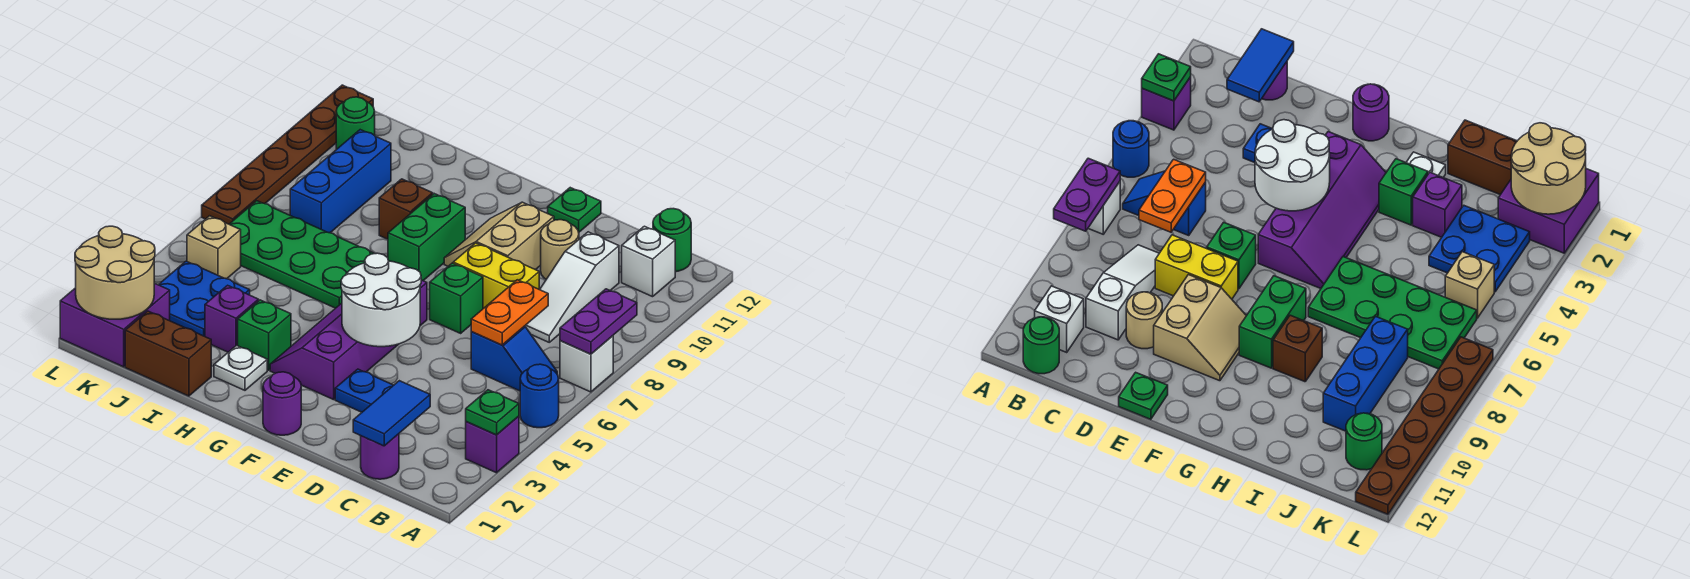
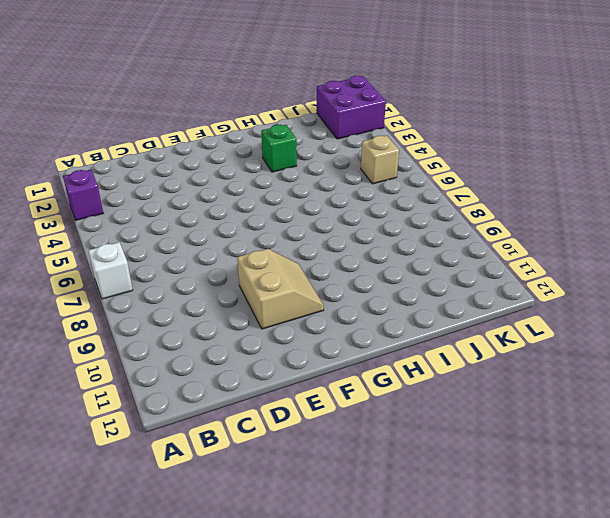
none -> blue 1x1 round brick [520,364,559,428]
none -> blue 1x2 slope [471,326,557,391]
none -> white 1x1 brick [622,226,675,297]
none -> green 1x1 round brick [653,209,691,272]

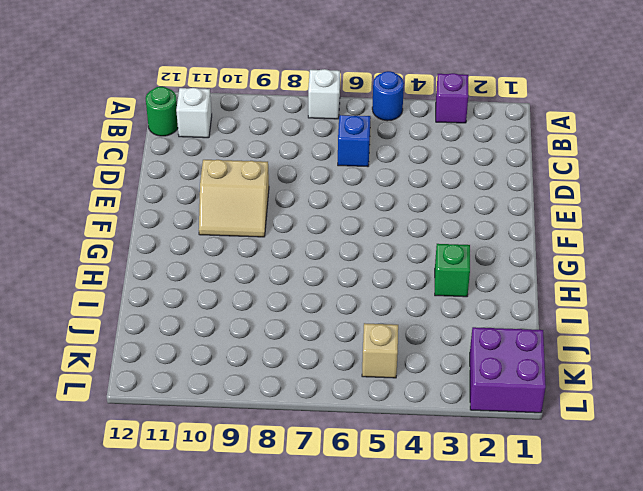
none -> purple 1x1 round brick [361,434,399,479]
none -> white 1x3 slope [525,232,619,342]
none -> blue 1x2 plate [335,369,394,412]
none -> yellow 1x2 brick [453,243,539,309]

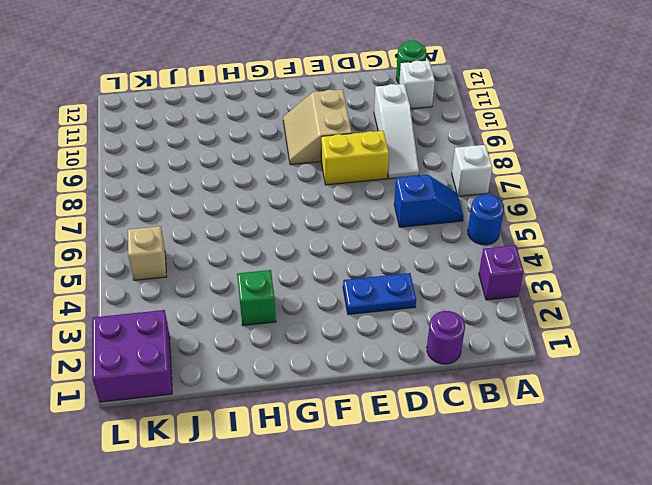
none -> tan 1x1 round brick [541,220,579,279]
none -> green 1x1 brick [430,263,483,333]
none -> green 1x1 plate [548,188,601,232]
none -> purple 1x1 round brick [263,372,301,435]

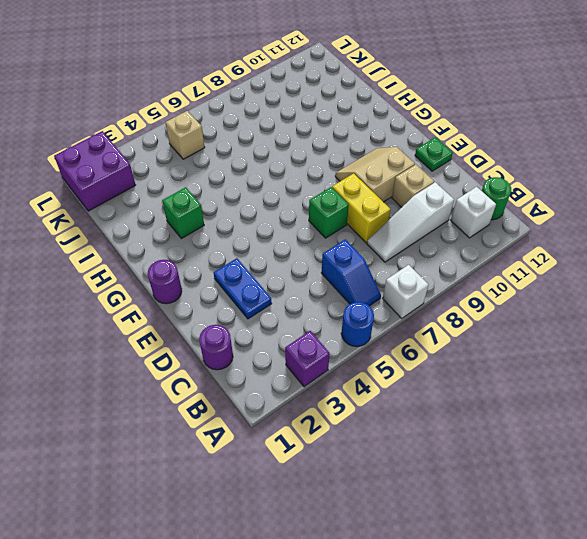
tan 1x1 brick [392,165,434,207] -> tan 1x1 round brick [541,220,579,279]
none -> purple 2x4 slope [270,280,427,400]
none -> green 1x2 brick [388,194,465,281]
none -> white 1x1 plate [214,345,267,390]
none -> green 2x4 plate [229,201,374,308]

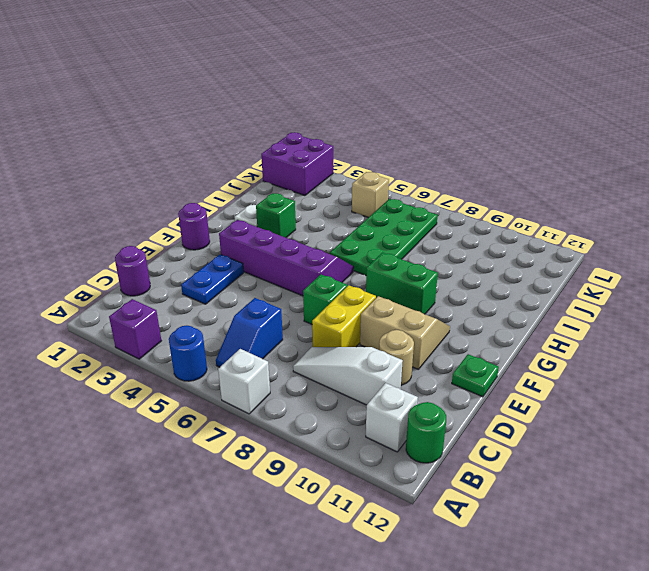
none -> brown 1x1 brick [379,179,433,239]
none -> brown 1x2 brick [125,311,211,396]
none -> purple 1x1 brick [205,285,259,352]
none -> blue 2x2 plate [159,261,250,336]

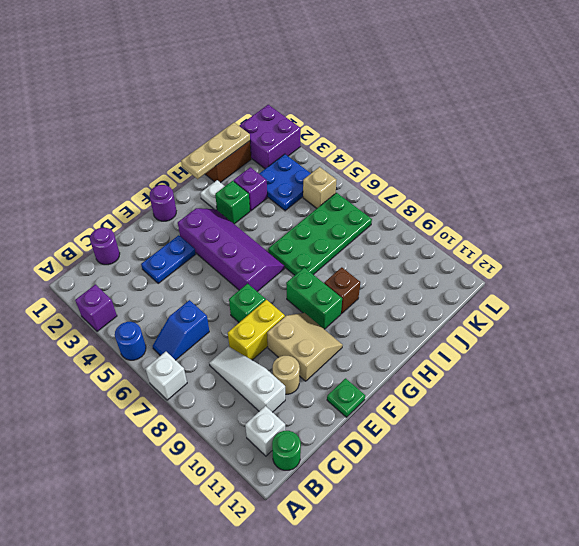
tan 1x3 plate [181,123,250,179] -> none
none -> blue 1x3 brick [290,130,391,233]
none -> green 1x1 round brick [336,97,375,149]
none -> brown 1x6 plate [202,85,373,224]
none -> green 1x1 plate [466,390,519,435]

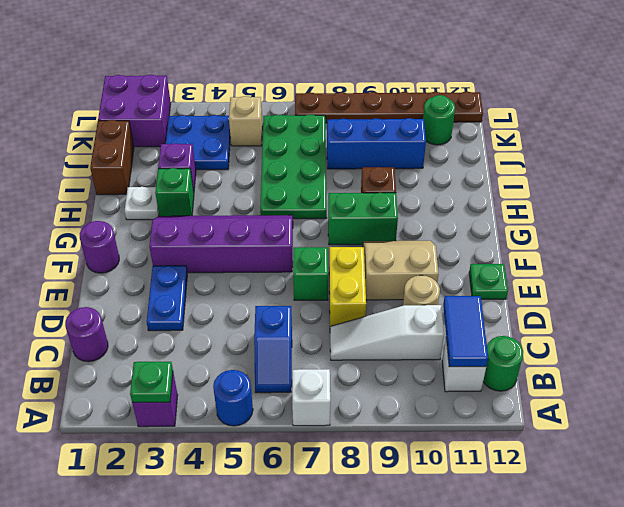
blue 1x2 tile [443,296,488,367] -> blue 1x2 tile turned to [353,381,430,446]
none -> purple 1x2 plate [560,289,637,354]
none -> orange 1x2 plate [471,280,548,345]
none -> white 2x2 round brick [341,253,421,347]
none -> tan 2x2 round brick [75,226,155,319]

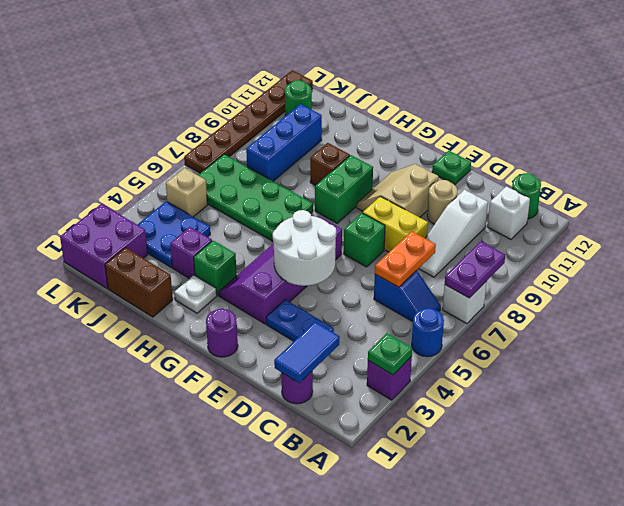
none -> tan 2x2 round brick [75,226,155,319]

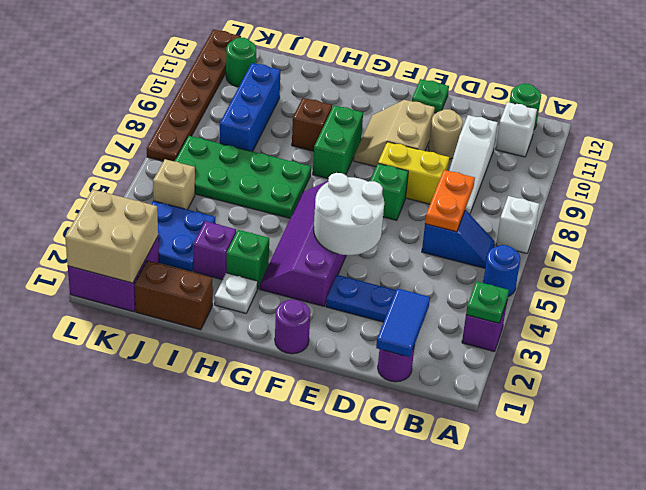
tan 2x2 brick [65,189,158,283] -> tan 2x2 round brick [75,226,155,319]
none -> purple 1x2 plate [560,289,637,354]

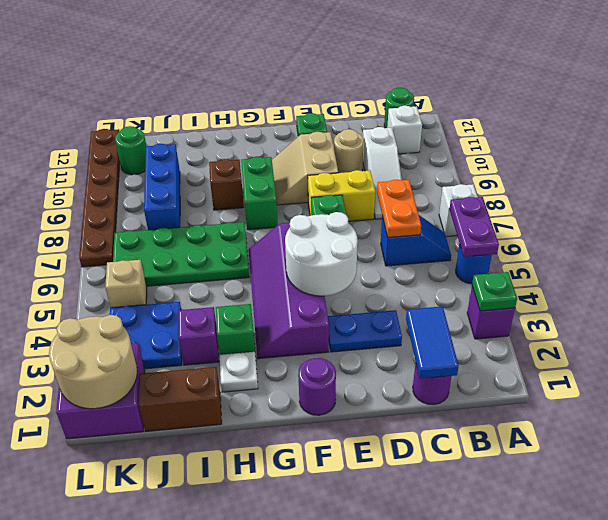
purple 1x2 plate [449,197,499,257] -> purple 1x2 plate moved to [560,289,637,354]

